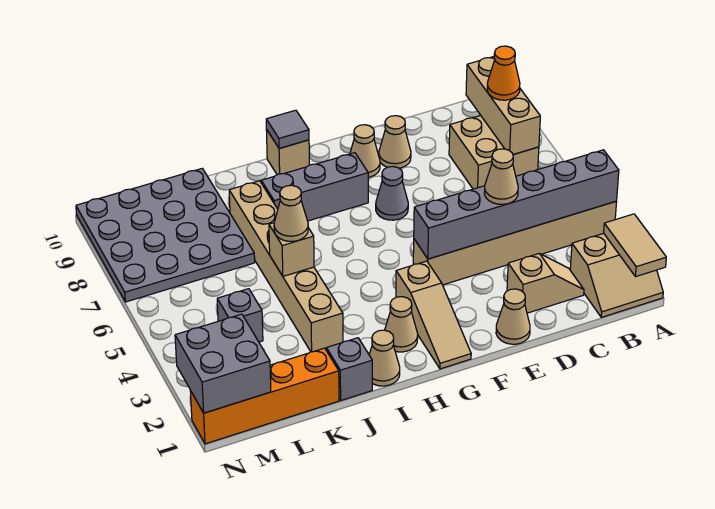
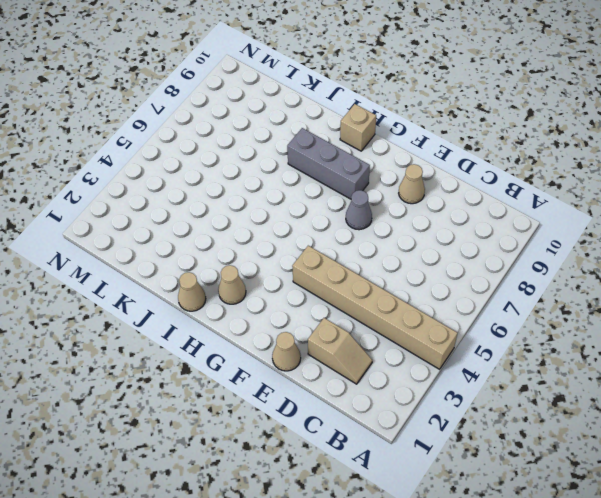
none -> tan 2x2 slope [570,233,663,317]
none -> tan 2x2 brick [449,116,539,189]
none -> tan 1x1 cone [350,125,380,177]

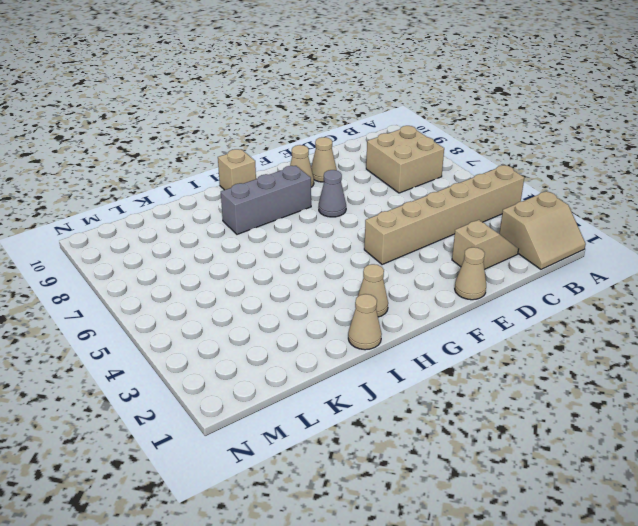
none -> tan 1x3 slope [396,261,471,369]
none -> grey 1x1 brick [326,338,372,400]
none -> tan 1x6 brick [229,181,343,352]

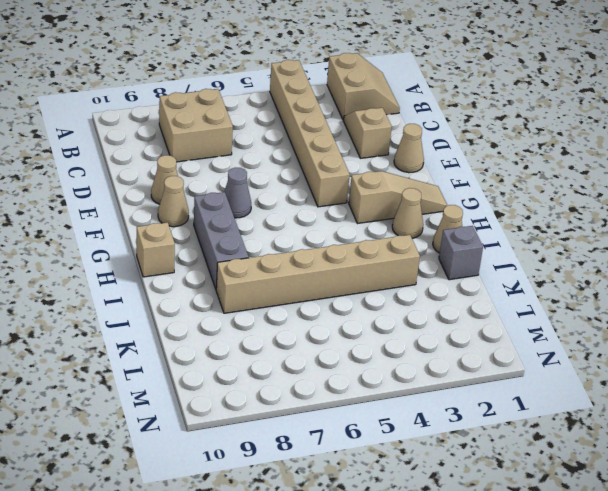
none -> orange 1x4 brick [190,348,339,444]
none -> grey 4x4 plate [76,168,255,302]
none -> grey 1x1 brick [217,289,263,342]

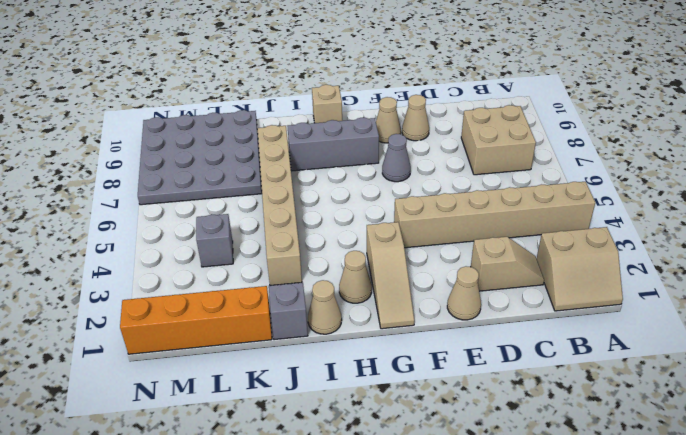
none -> tan 1x2 tile [604,214,666,277]
none -> grey 1x6 brick [414,150,619,259]
none -> tan 1x3 brick [466,57,540,154]

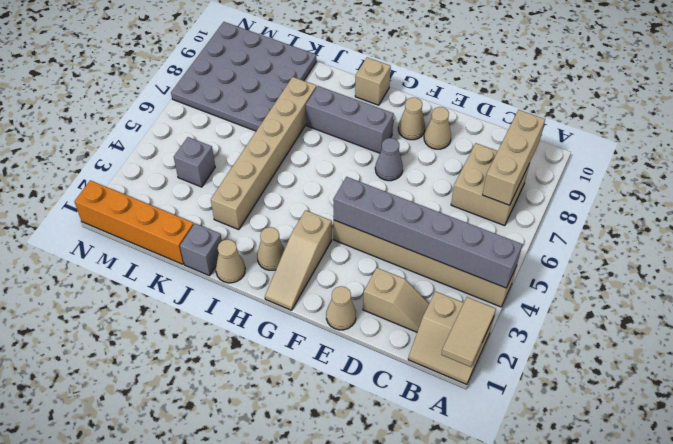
none -> grey 1x1 tile [266,110,309,148]
none -> tan 1x1 brick [269,223,314,276]
none -> grey 2x2 brick [175,314,271,413]

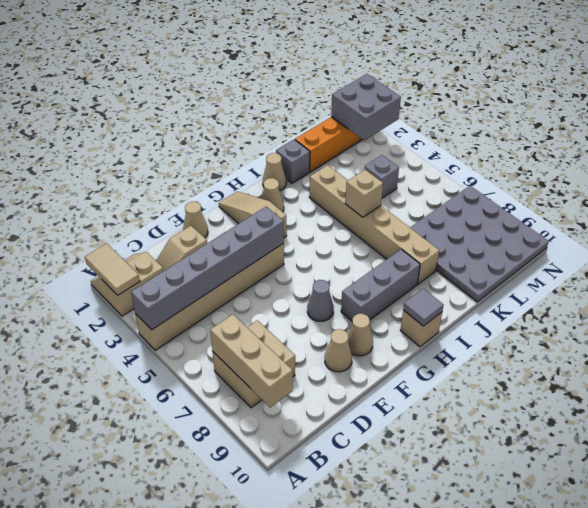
none -> orange 1x1 cone [487,46,520,100]
none -> tan 1x1 cone [484,149,518,204]
none -> tan 1x1 cone [274,185,308,241]

